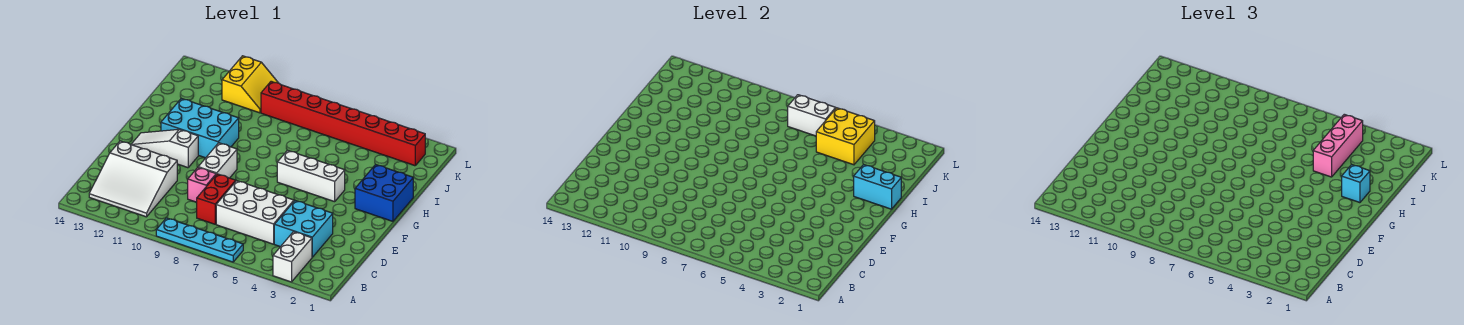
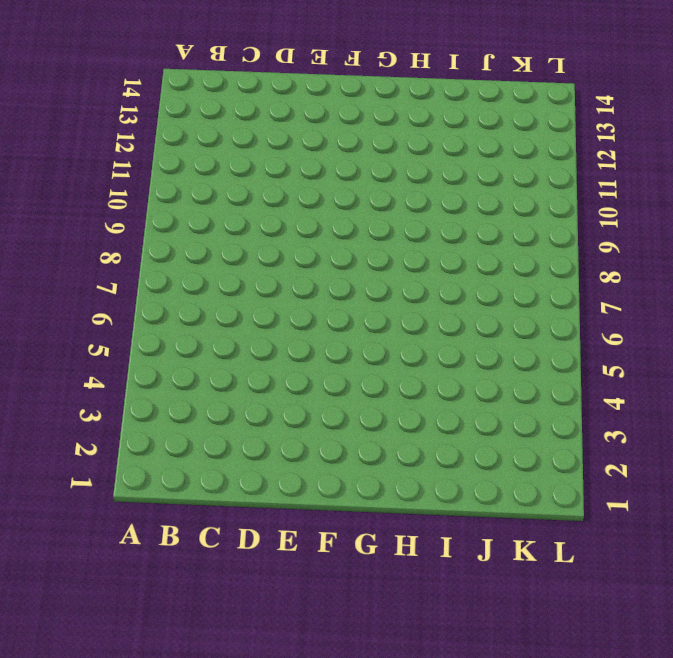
none -> white 1x2 brick [273,232,312,282]
none -> cyan 1x4 plate [156,218,243,262]
none -> white 3x3 slope [89,141,177,217]

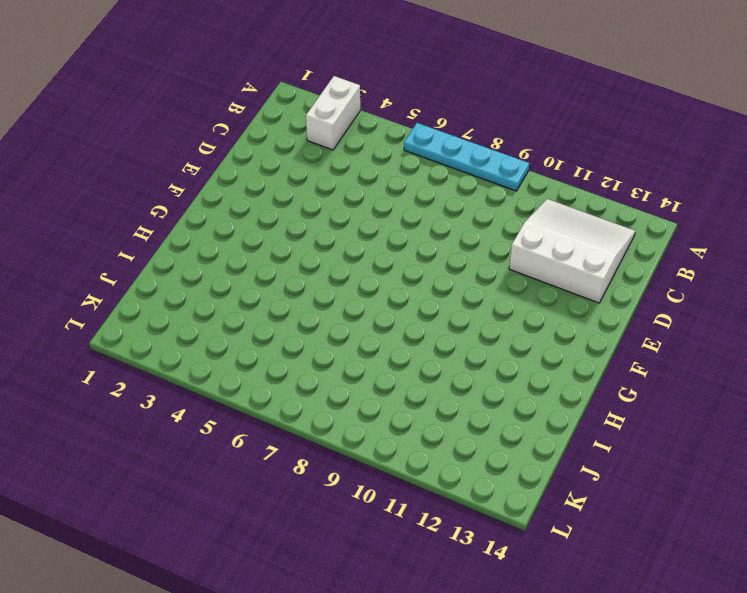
none -> cyan 2x2 brick [274,201,333,257]
none -> white 2x3 brick [216,181,294,244]
none -> red 1x2 brick [197,174,236,224]

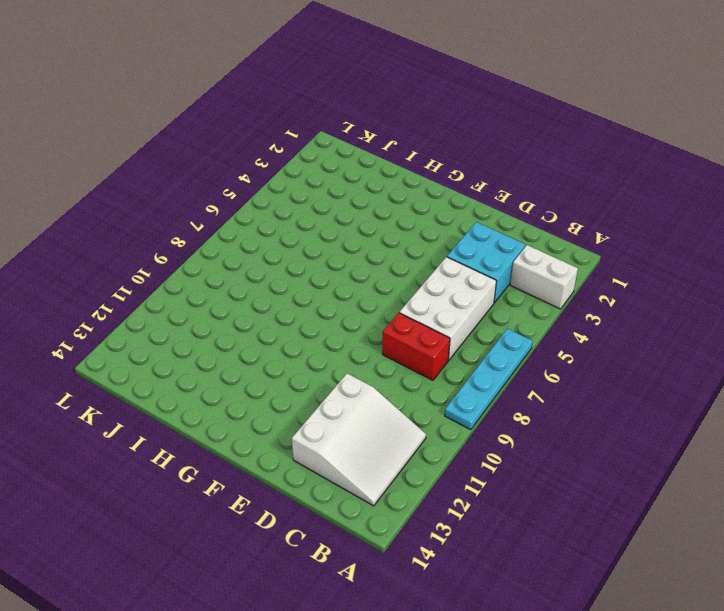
none -> pink 1x1 brick [188,168,216,202]
none -> white 1x2 brick [198,143,237,178]
none -> white 1x3 slope [131,129,198,168]

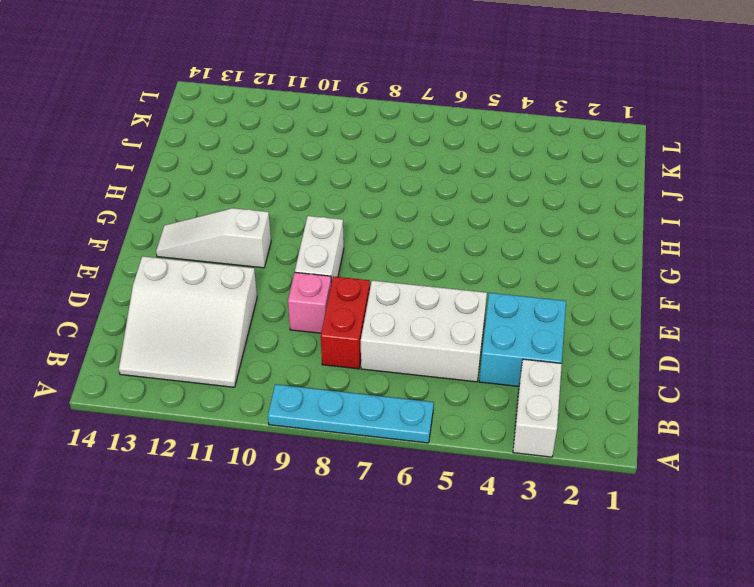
none -> blue 2x2 brick [355,164,413,221]
none -> white 1x3 brick [277,150,345,202]
none -> cyan 2x3 brick [161,98,239,158]

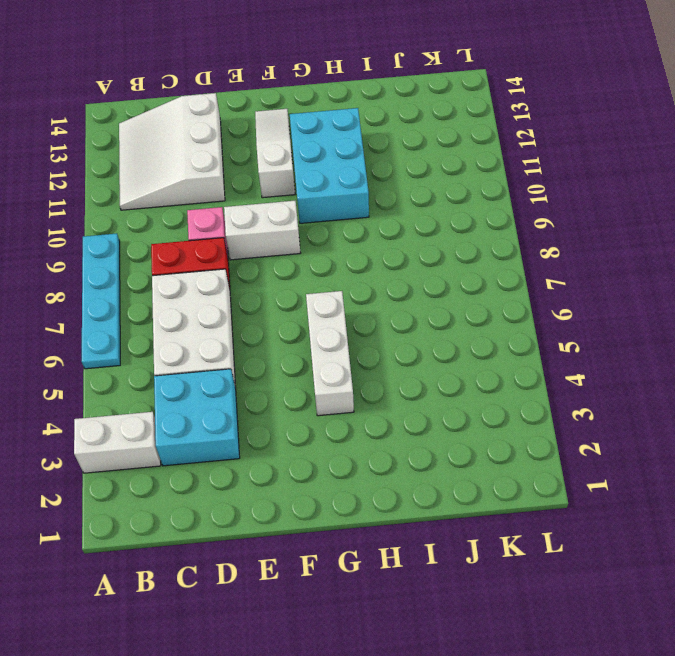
none -> blue 2x2 brick [355,164,413,221]
none -> red 1x8 brick [261,81,425,166]
none -> yellow 2x2 slope [222,56,278,113]

